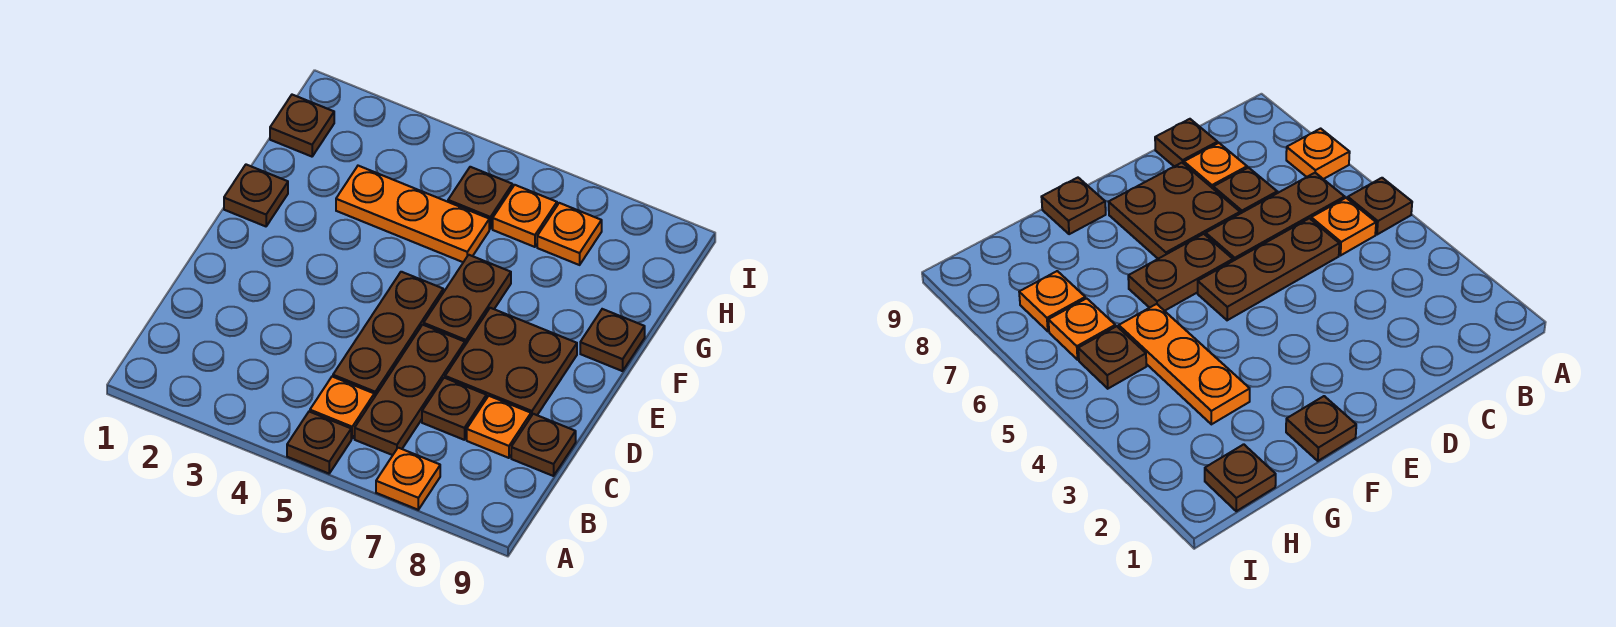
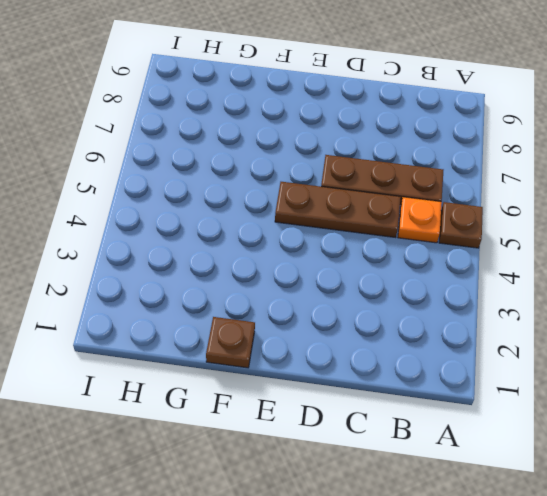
none -> orange 1x1 plate [376,448,440,510]
none -> brown 1x1 plate [422,378,486,440]
none -> orange 1x1 plate [467,396,531,458]

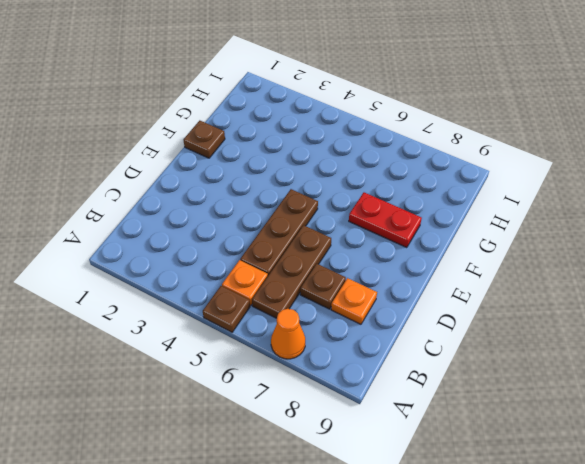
orange 1x1 cone [271,309,305,359] -> orange 1x1 plate [376,448,440,510]
red 1x2 plate [349,192,422,248] -> none
none -> brown 1x1 plate [511,414,576,476]
none -> brown 2x2 plate [445,308,577,416]
none -> brown 1x2 plate [424,255,511,345]

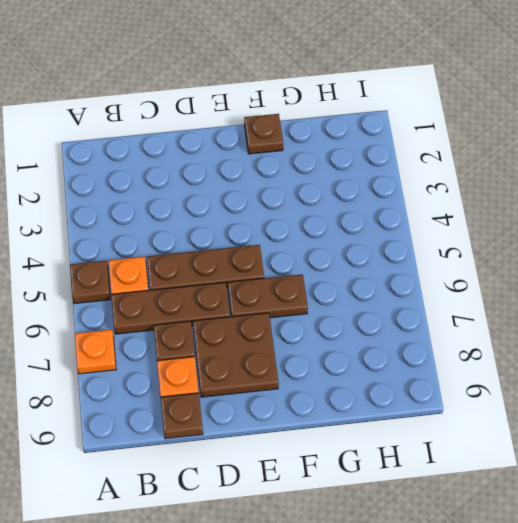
none -> brown 1x1 plate [580,309,645,371]
none -> orange 1x3 plate [336,166,489,262]
none -> brown 1x1 plate [270,95,334,157]

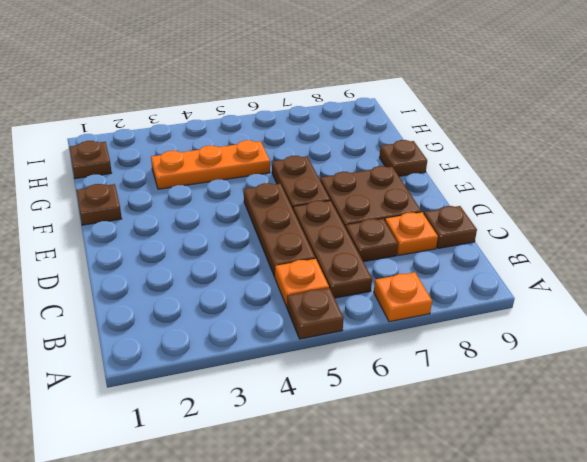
none -> brown 1x1 plate [448,167,512,229]
none -> orange 1x1 plate [493,185,557,247]
none -> orange 1x1 plate [537,203,602,265]

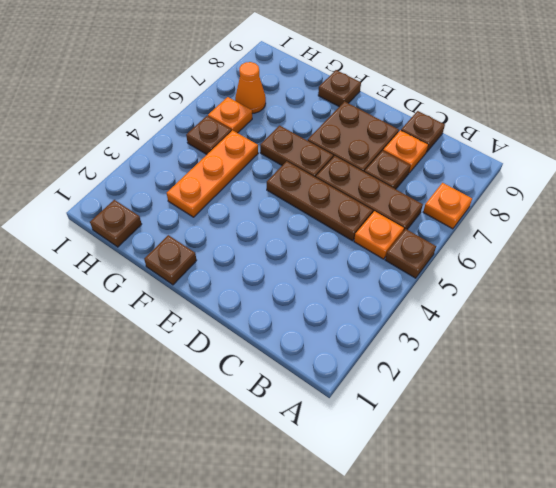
orange 1x1 cone [235,62,266,114] -> orange 1x1 plate [537,203,602,265]

